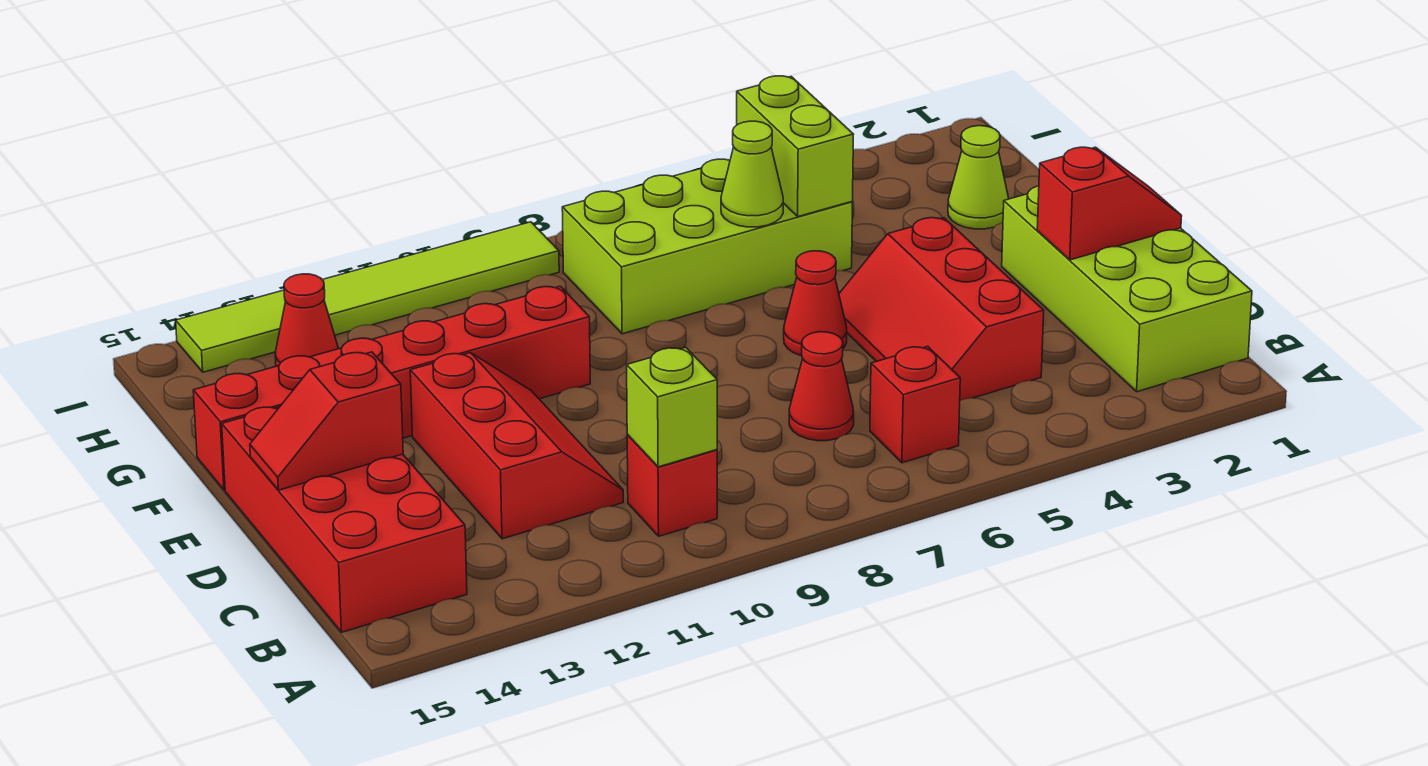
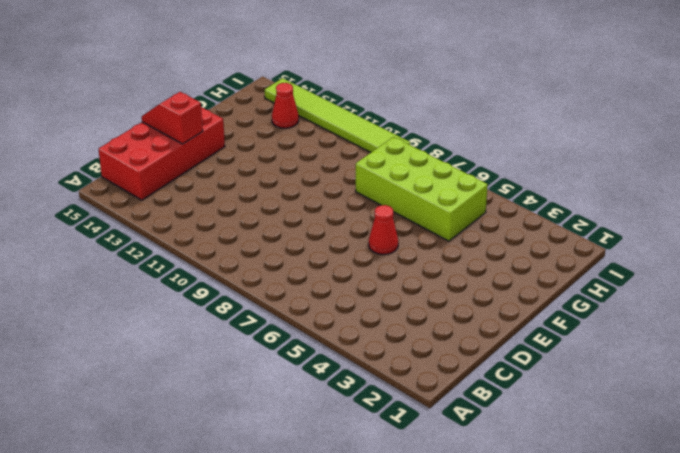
none -> lime 2x4 brick [1002,186,1252,392]
none -> red 1x1 brick [870,346,960,463]
none -> red 1x1 brick [627,435,717,536]

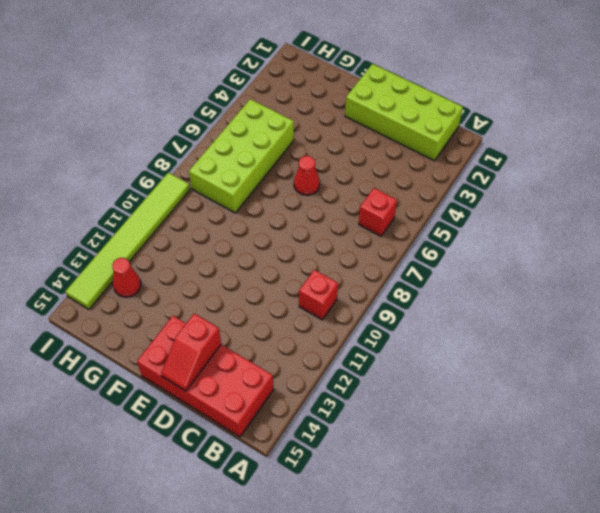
none -> red 2x3 slope [839,218,1044,401]
none -> red 1x1 cone [789,332,854,441]
none -> red 2x3 slope [410,353,623,539]

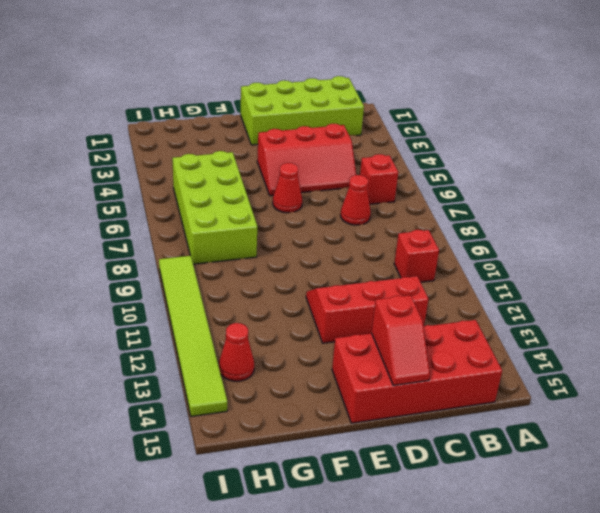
none -> red 1x6 brick [193,286,590,490]
none -> lime 1x1 cone [948,126,1009,229]
none -> lime 1x1 brick [627,348,717,467]

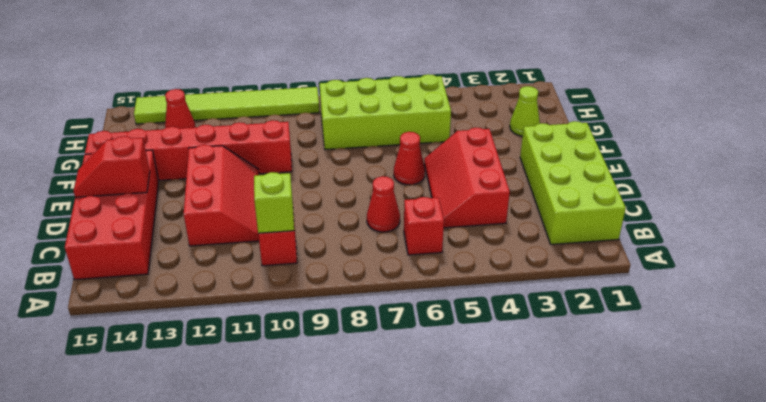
none -> red 1x2 slope [1037,147,1182,260]
none -> lime 1x2 brick [737,76,854,216]
none -> lime 1x1 cone [721,121,783,227]

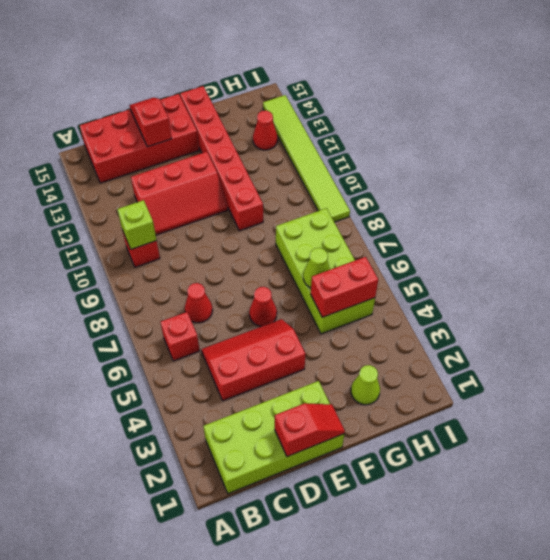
red 1x2 slope [275,403,345,456] -> red 1x2 slope turned to [1037,147,1182,260]
red 1x2 brick [311,257,378,317] -> lime 1x2 brick [737,76,854,216]

